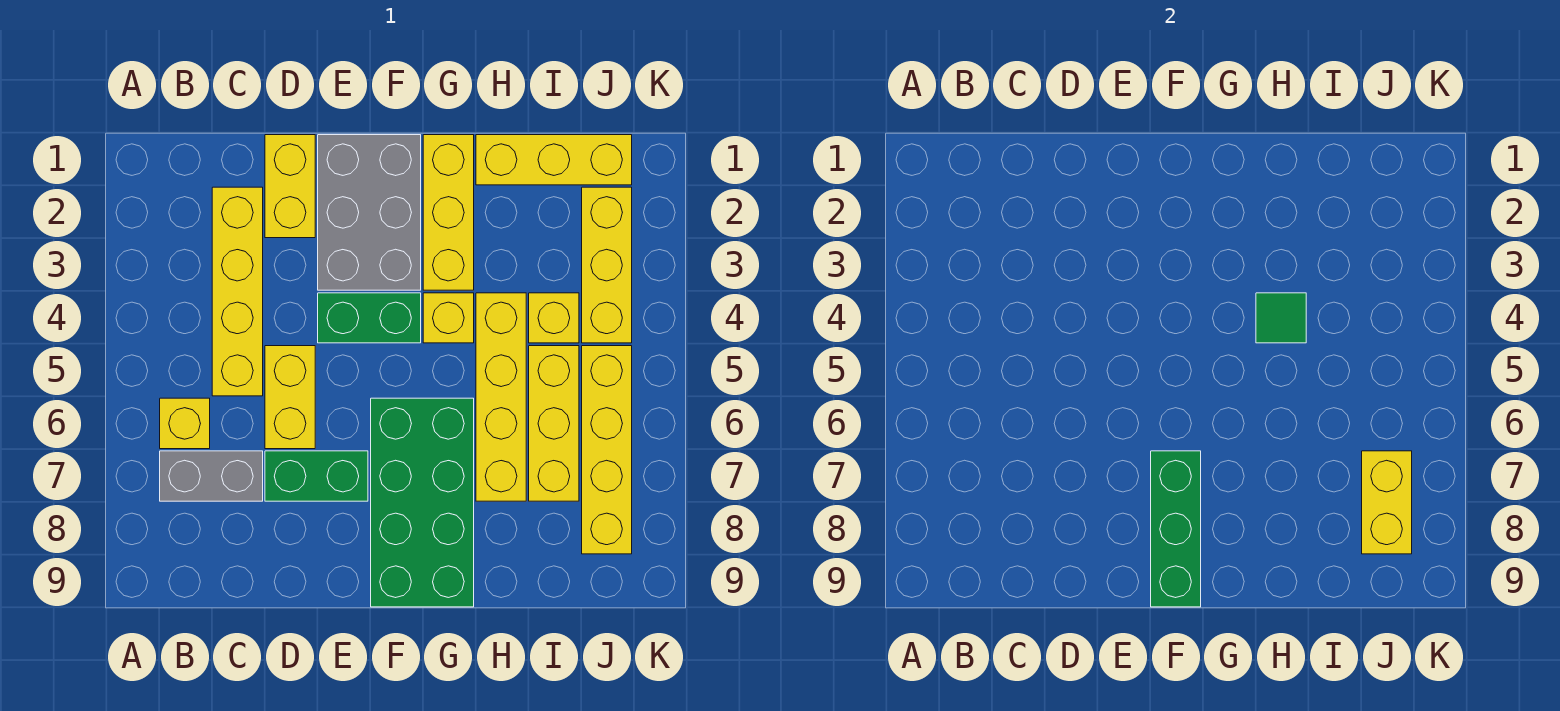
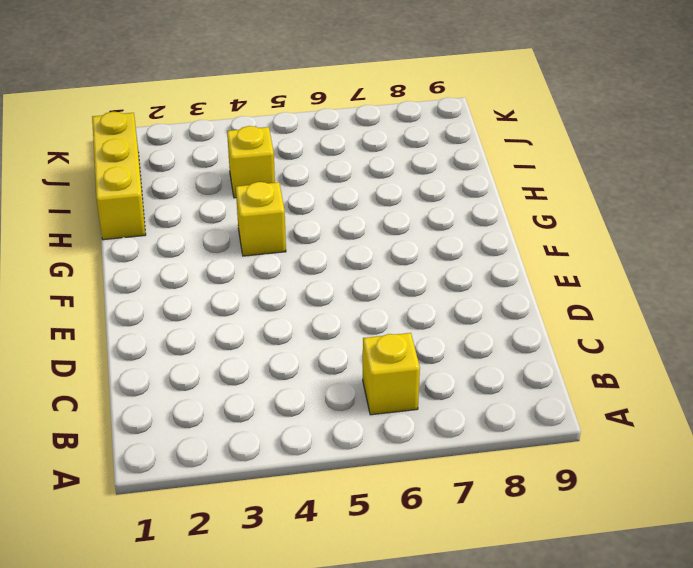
none -> grey 1x2 brick [160,451,263,501]
none -> yellow 1x4 brick [212,187,263,396]
none -> yellow 1x2 brick [265,135,315,238]

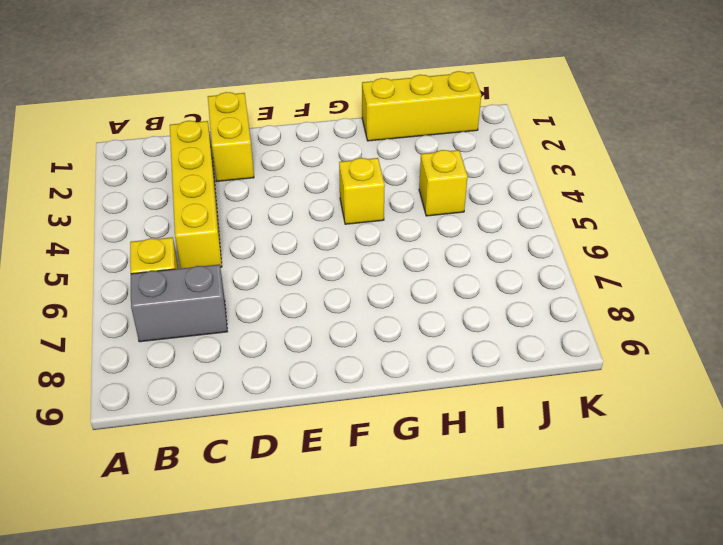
none -> yellow 1x2 brick [265,346,315,449]
none -> green 1x2 brick [265,451,368,501]
none -> grey 2x3 brick [318,135,421,290]

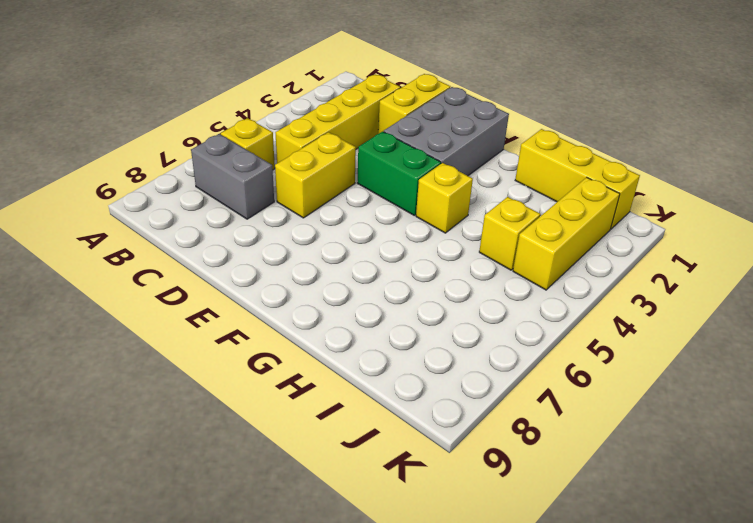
none -> green 1x2 brick [265,451,368,501]
none -> green 2x4 brick [371,398,474,607]
none -> yellow 1x3 brick [423,135,474,290]

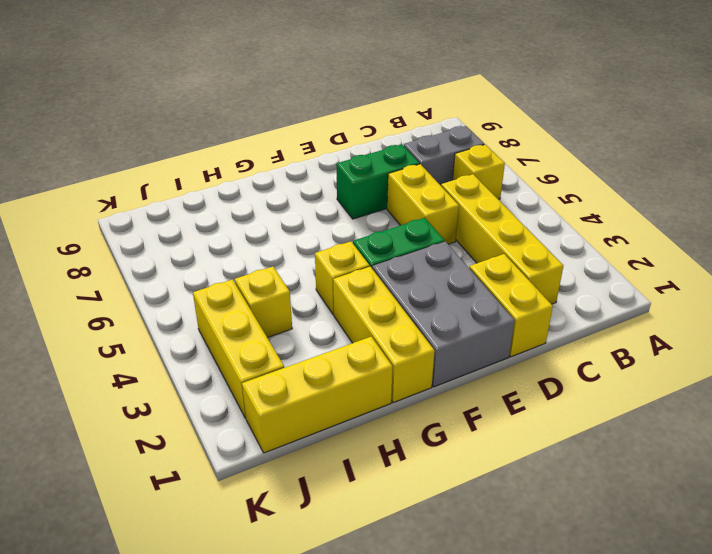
none -> green 2x4 brick [371,398,474,607]
none -> yellow 1x4 brick [476,293,526,501]
none -> yellow 1x3 brick [529,346,579,501]

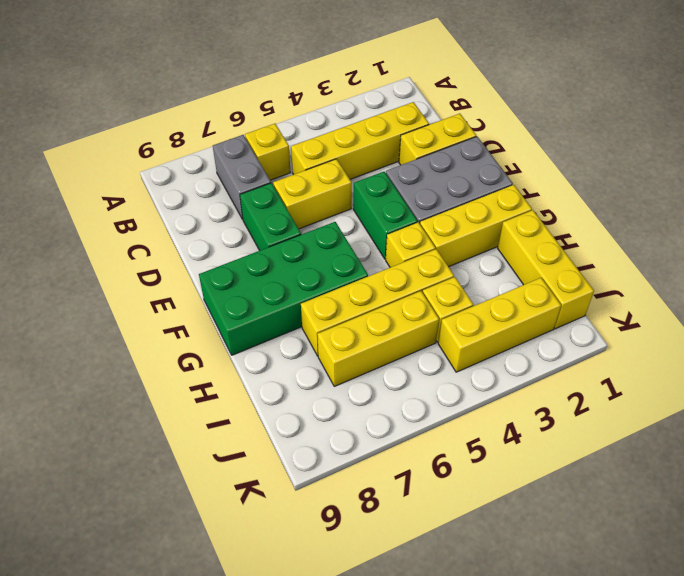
none -> yellow 1x4 brick [582,346,632,554]
none -> green 1x3 brick [1151,451,1201,607]
none -> green 1x1 tile [1256,293,1306,343]

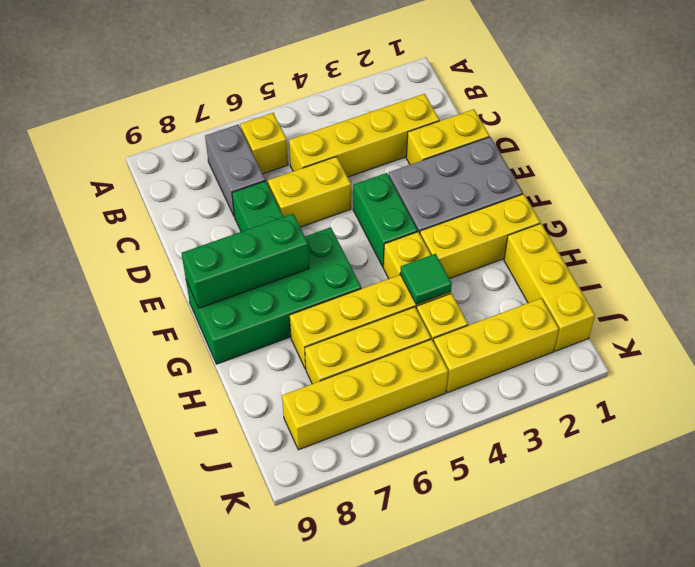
none -> yellow 1x2 brick [1362,451,1412,554]

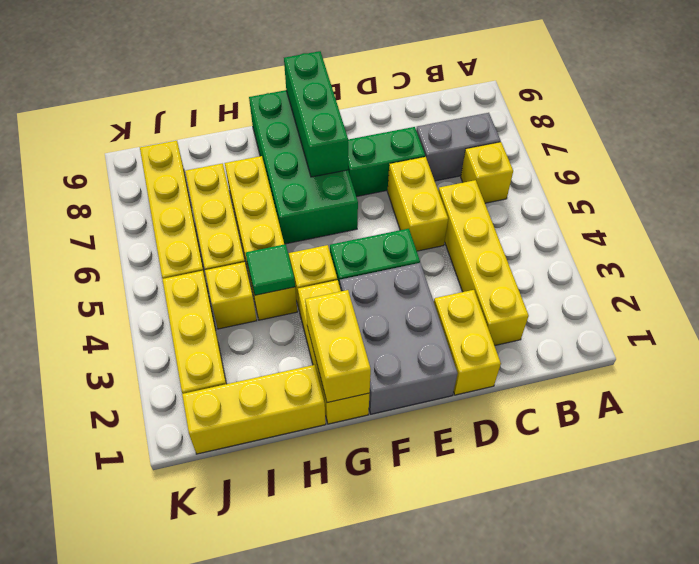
yellow 1x2 brick [305,290,371,403] -> yellow 1x2 brick moved to [1362,451,1412,554]

